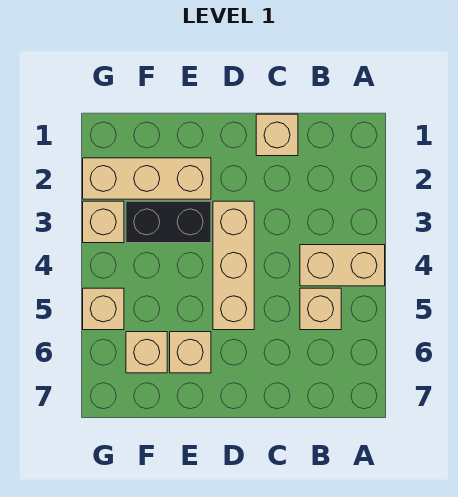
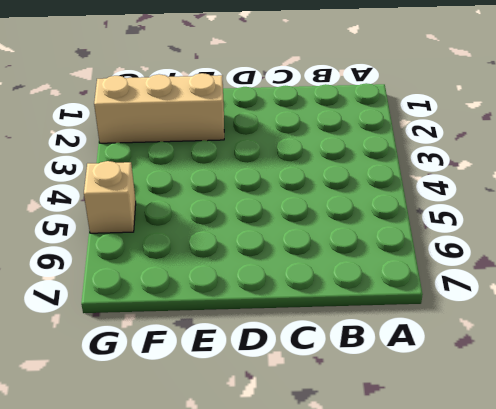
none -> tan 1x2 brick [300,245,385,286]
none -> tan 1x1 brick [300,288,341,330]

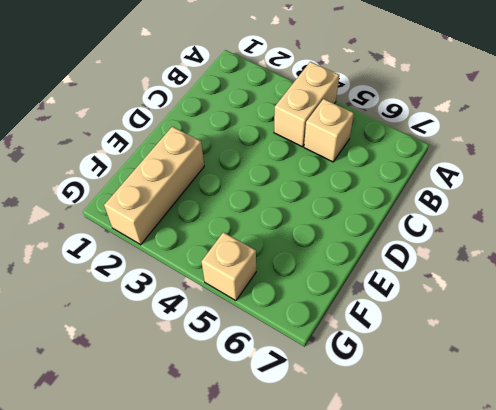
none -> tan 1x1 brick [256,114,298,156]
none -> tan 1x3 brick [213,201,254,330]

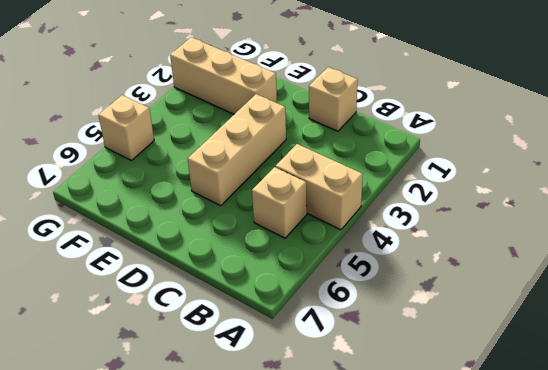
none -> black 1x2 brick [126,201,211,243]
none -> tan 1x1 brick [170,332,211,373]

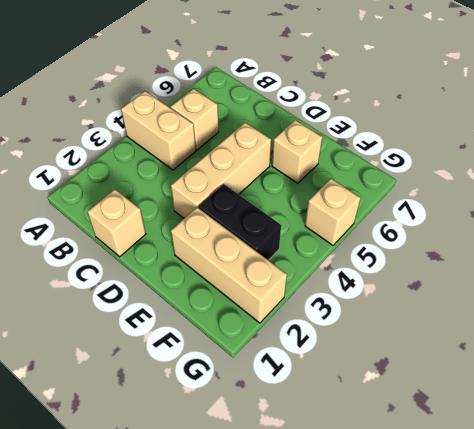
none -> tan 1x1 brick [126,332,167,373]
none -> tan 1x1 brick [83,201,124,243]

